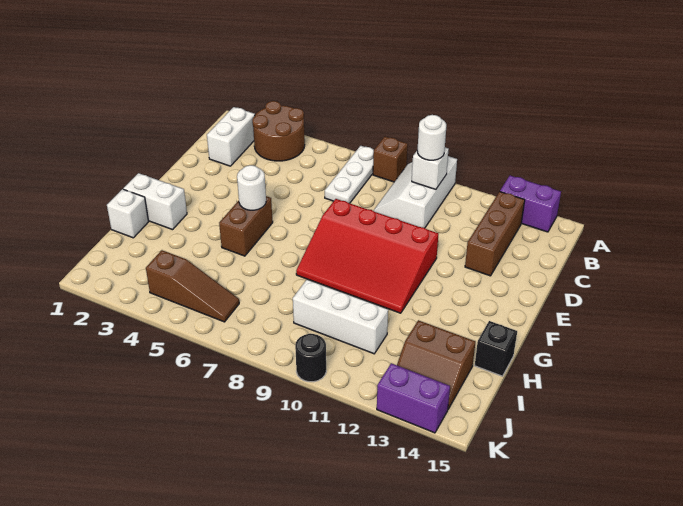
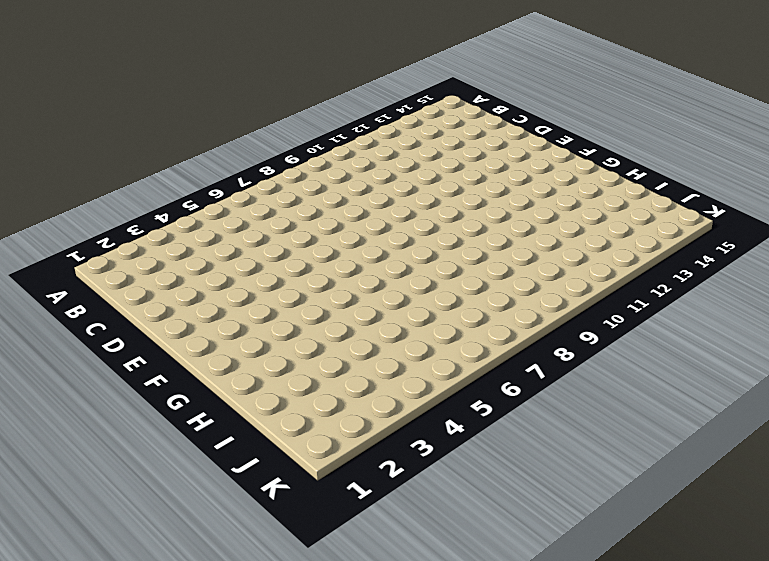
none -> brown 2x2 round brick [252,101,305,161]
none -> white 1x3 plate [325,146,374,203]
none -> brown 1x1 brick [373,137,408,182]

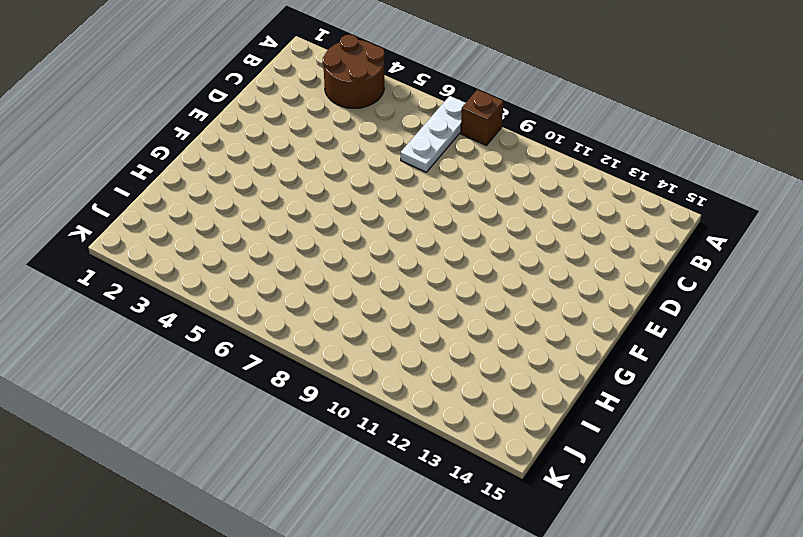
none -> white 2x3 slope [374,156,457,228]
none -> purple 1x2 brick [500,176,561,232]
none -> white 1x2 brick [207,107,255,166]

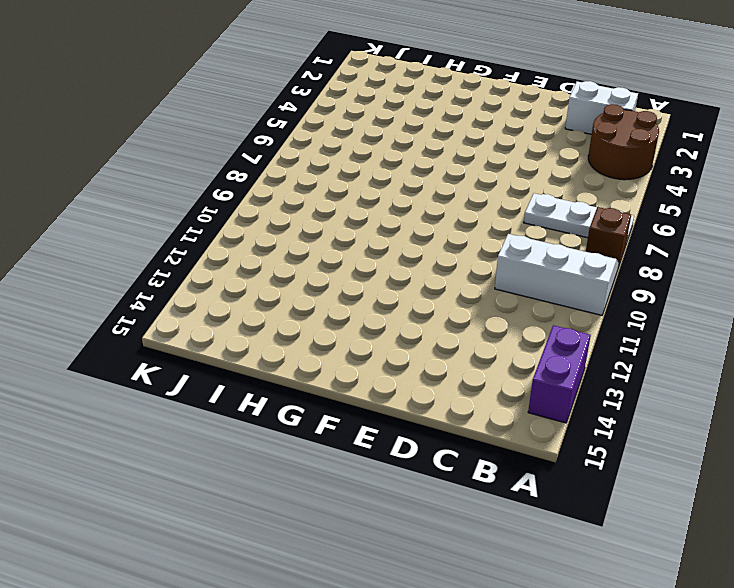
none -> brown 1x3 brick [465,192,525,276]
none -> red 3x4 slope [296,199,438,313]
none -> brown 1x2 brick [219,196,273,256]

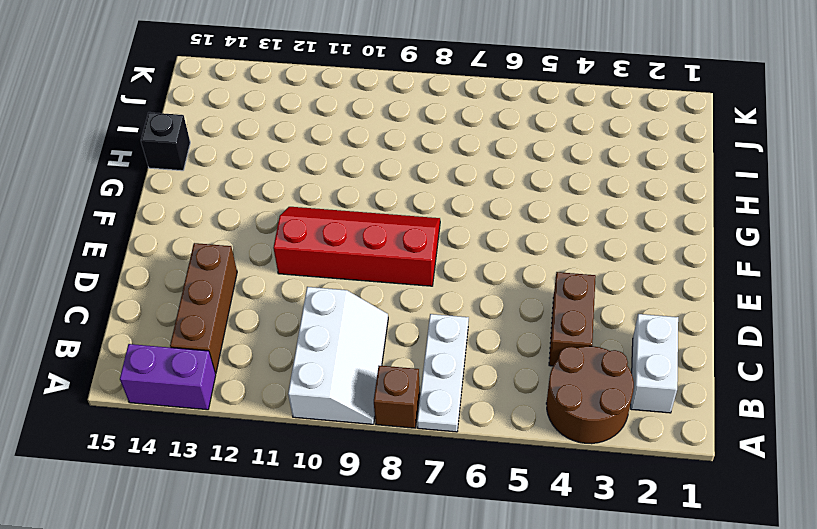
brown 1x2 brick [549,272,596,366] -> brown 1x2 brick moved to [219,196,273,256]
red 2x4 slope [273,207,440,286] -> red 3x4 slope [296,199,438,313]
none -> white 1x2 brick [123,173,187,230]
none -> white 1x1 brick [107,189,149,238]
none -> white 1x3 brick [293,279,388,354]

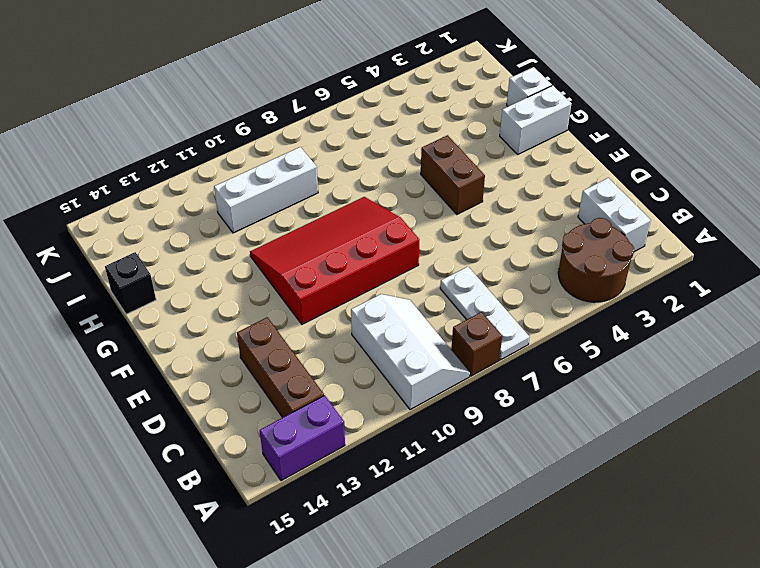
none -> brown 2x2 slope [397,320,476,409]
none -> brown 1x3 slope [146,250,239,322]
none -> black 1x1 round brick [295,333,326,382]

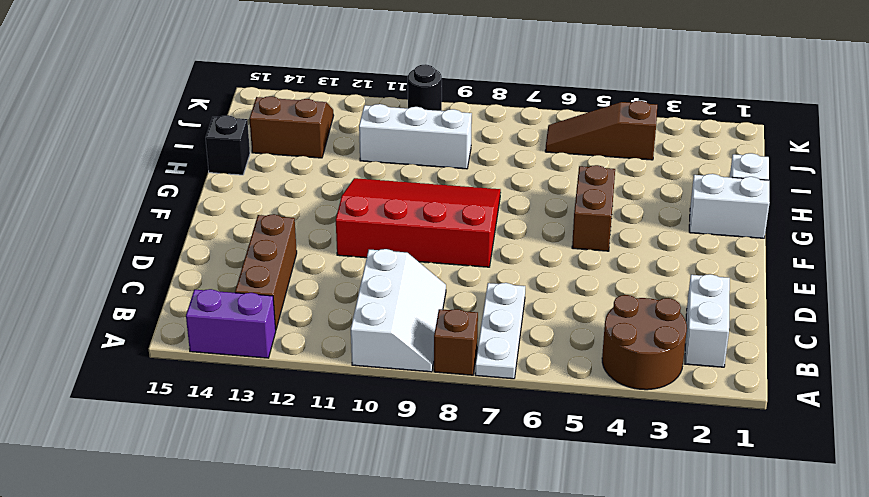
none -> purple 1x2 brick [377,363,450,433]
none -> white 1x1 brick [412,147,449,189]
none -> white 1x1 round brick [237,165,266,210]

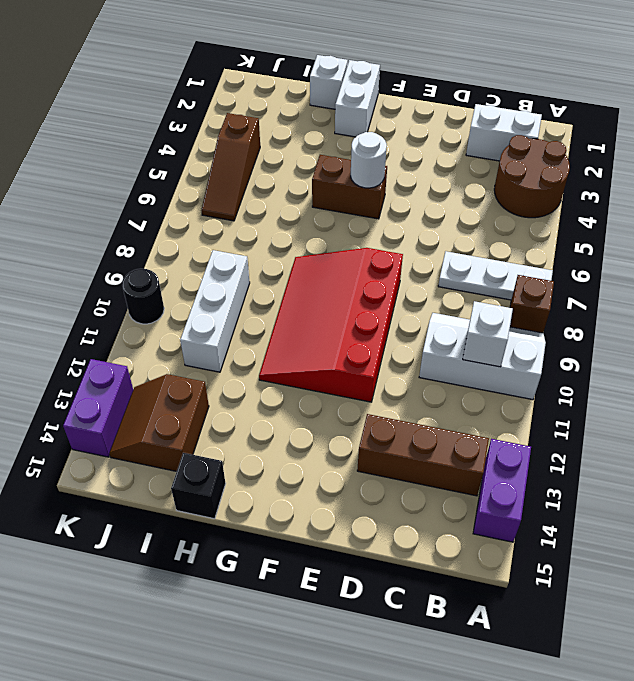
none -> white 1x1 round brick [417,115,446,160]

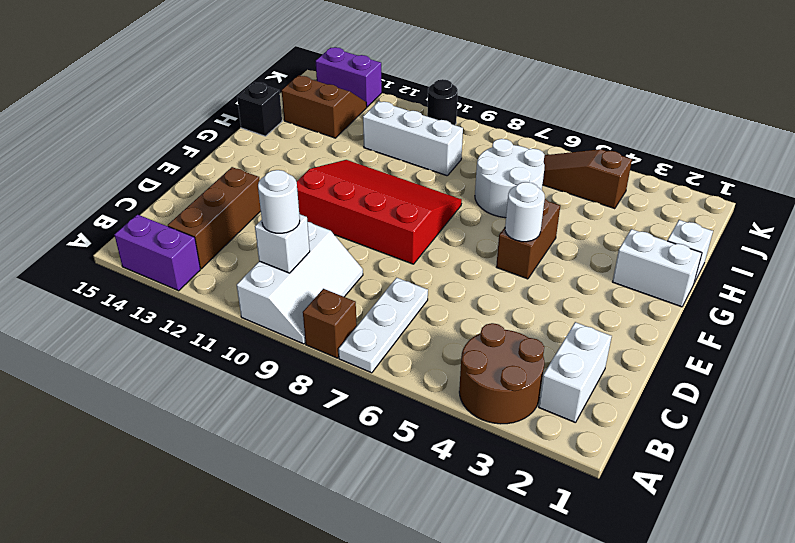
white 2x2 round brick [475,139,545,218] -> none

